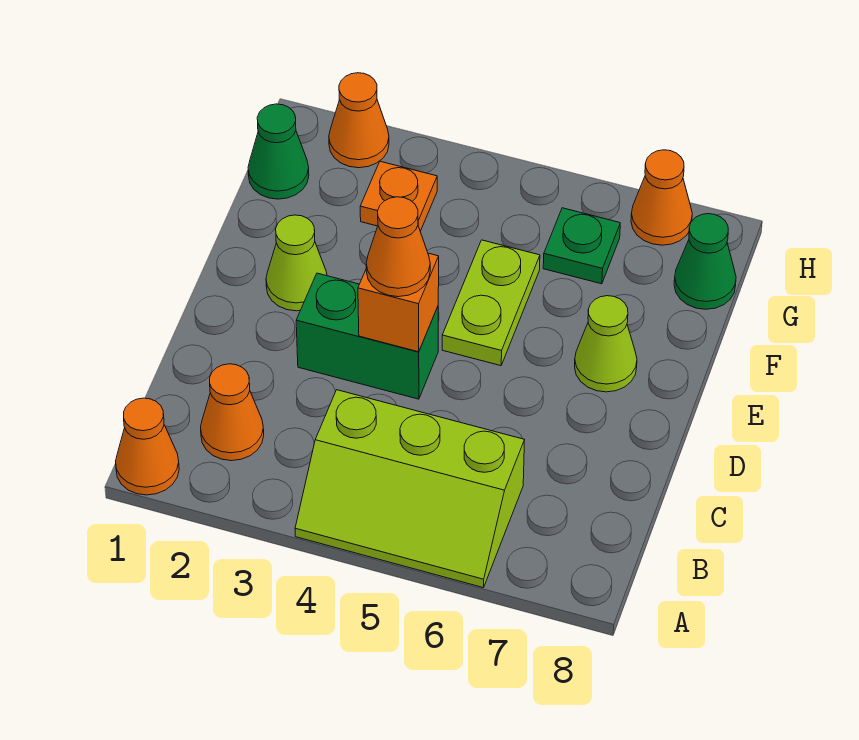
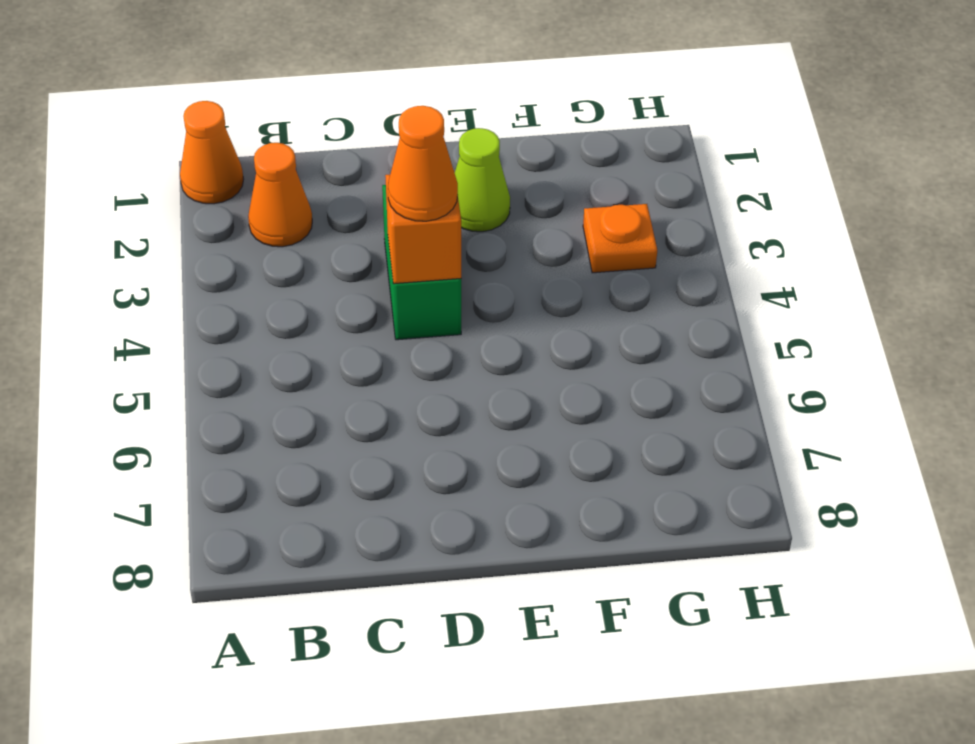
none -> lime 2x3 slope [295,390,525,588]
none -> lime 1x2 plate [442,240,540,366]
none -> lime 1x1 cone [575,296,637,392]

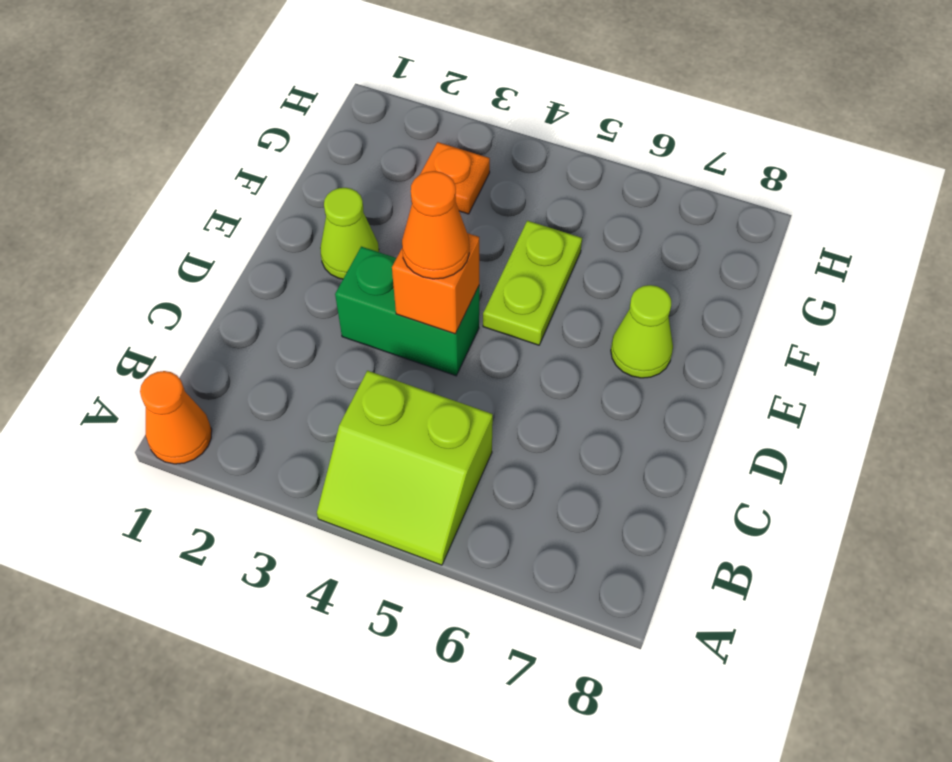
lime 2x2 slope [317,371,493,565] -> lime 2x3 slope [295,390,525,588]
none -> orange 1x1 cone [201,364,264,461]
none -> green 1x1 cone [248,104,309,199]
none -> green 1x1 plate [543,208,620,284]

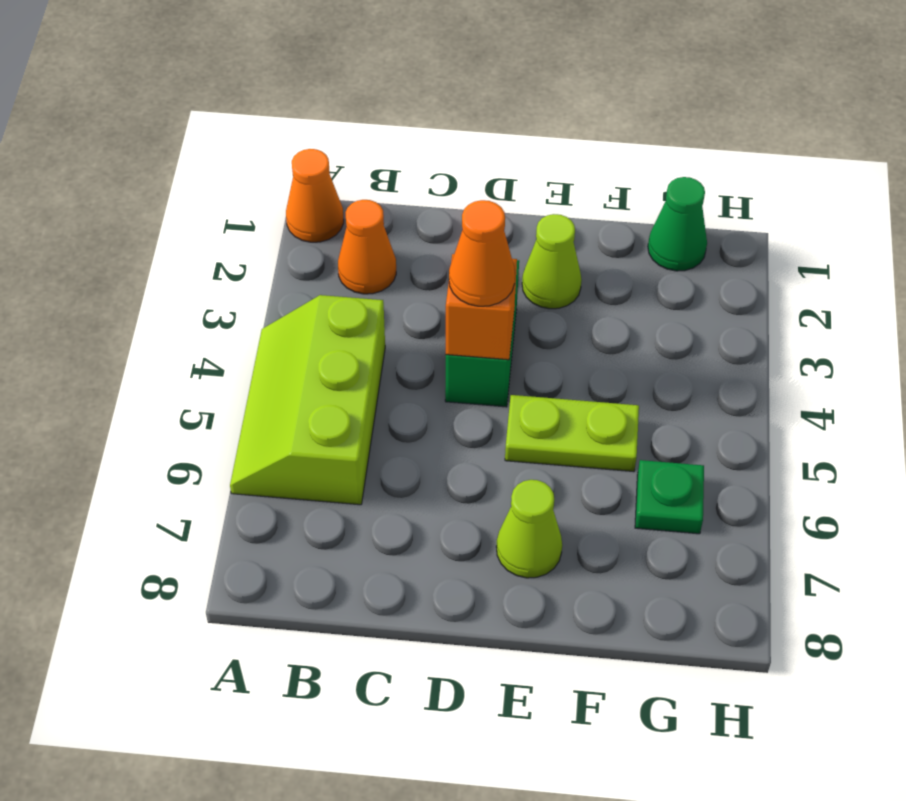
none -> orange 1x1 plate [360,161,437,231]
none -> green 1x1 cone [674,214,736,309]
none -> orange 1x1 cone [329,73,389,168]

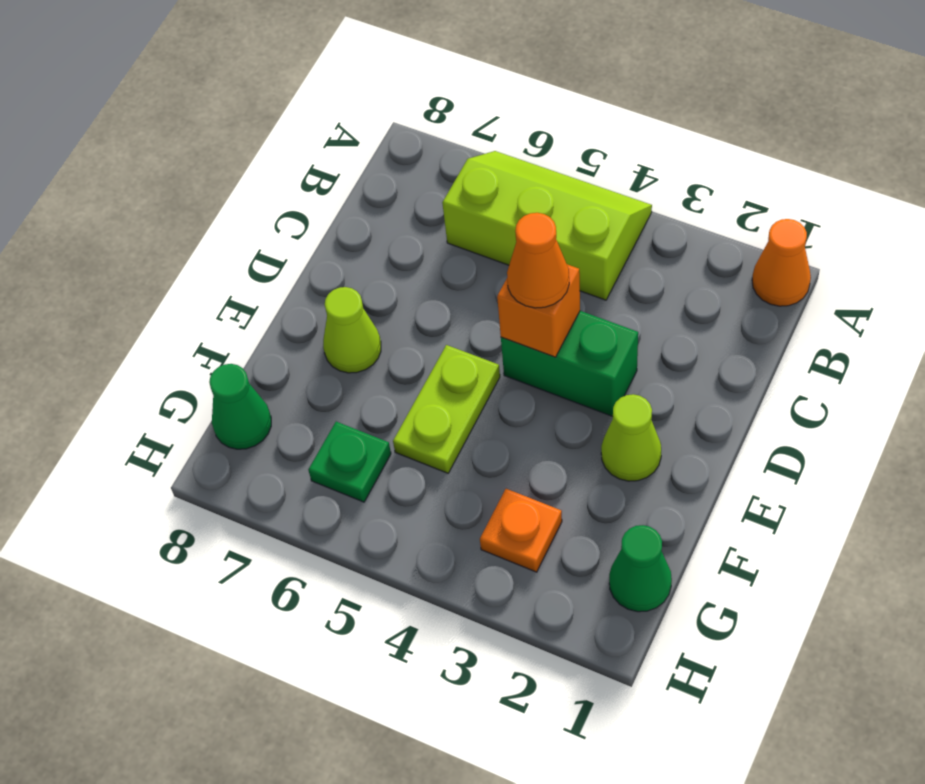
none -> orange 1x1 cone [201,364,264,461]
none -> orange 1x1 cone [329,73,389,168]
none -> orange 1x1 cone [631,150,692,245]

